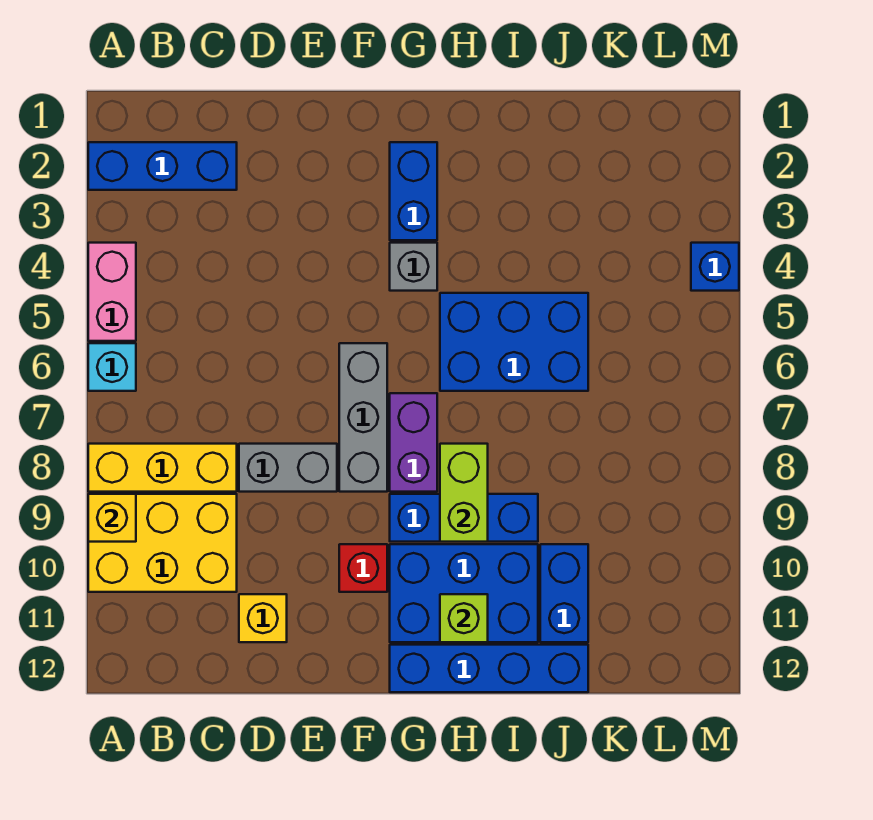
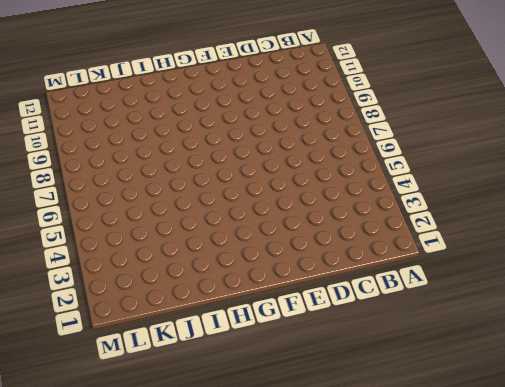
none -> blue 1x3 brick [88,142,237,190]
none -> pink 1x2 brick [88,243,136,341]
none -> cyan 1x1 brick [88,343,136,391]

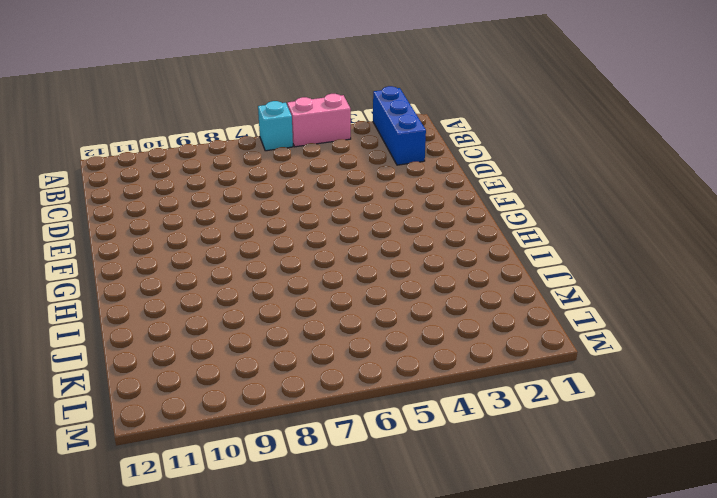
none -> yellow 1x3 brick [88,444,237,492]
none -> yellow 2x3 brick [88,494,237,592]
none -> grey 1x2 brick [239,444,337,492]

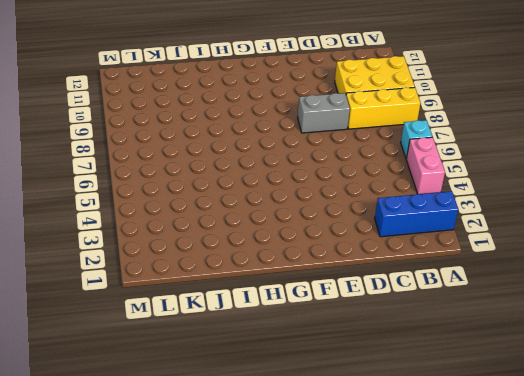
none -> yellow 1x1 brick [239,594,287,642]
none -> grey 1x3 brick [339,343,387,492]
none -> red 1x1 brick [339,544,387,592]

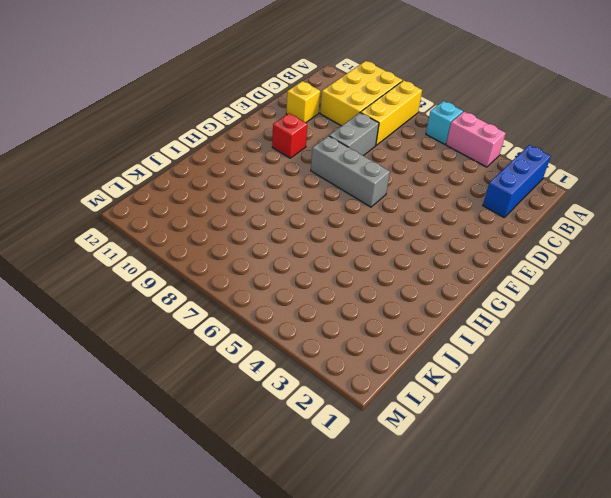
none -> blue 1x2 brick [390,142,437,240]
none -> grey 1x1 brick [390,243,437,291]
none -> purple 1x2 brick [390,393,437,492]

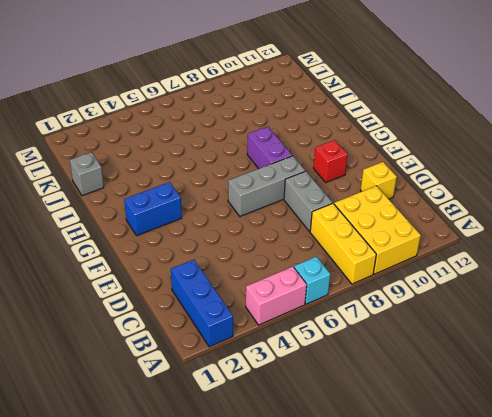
purple 1x2 brick [247,127,292,169] -> purple 1x2 brick turned to [390,393,437,492]
grey 1x1 brick [70,152,104,196] -> grey 1x1 brick moved to [390,243,437,291]
none -> blue 1x3 brick [390,494,538,542]
none -> blue 2x3 brick [390,544,538,642]
none -> blue 1x4 brick [390,645,588,692]

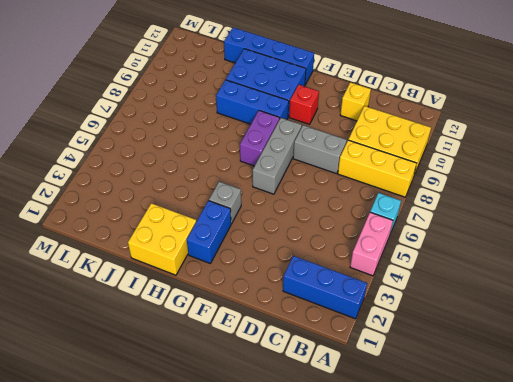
yellow 2x2 brick [128,203,196,275] -> none
none -> blue 2x3 brick [440,293,588,391]
none -> blue 1x2 brick [540,544,588,642]
none -> blue 1x1 brick [691,243,739,291]

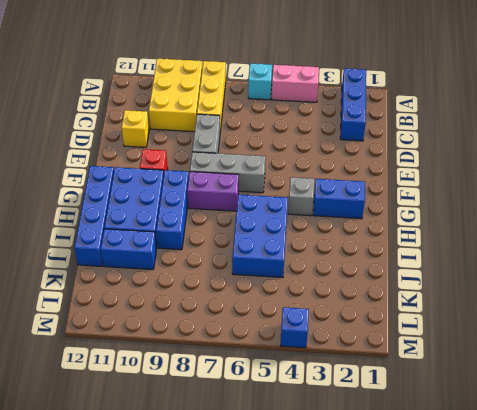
none -> yellow 1x1 brick [88,494,136,542]
none -> lime 1x2 brick [440,444,488,542]
none -> lime 1x1 brick [440,594,488,642]

